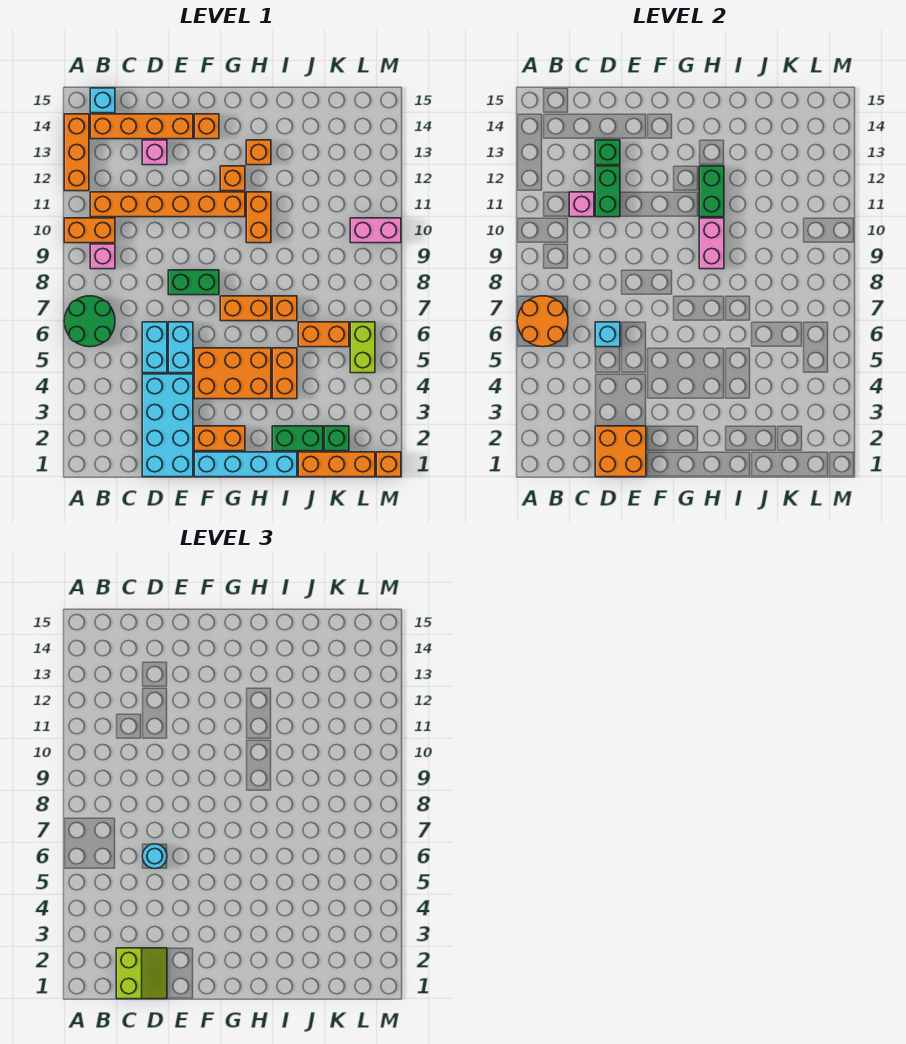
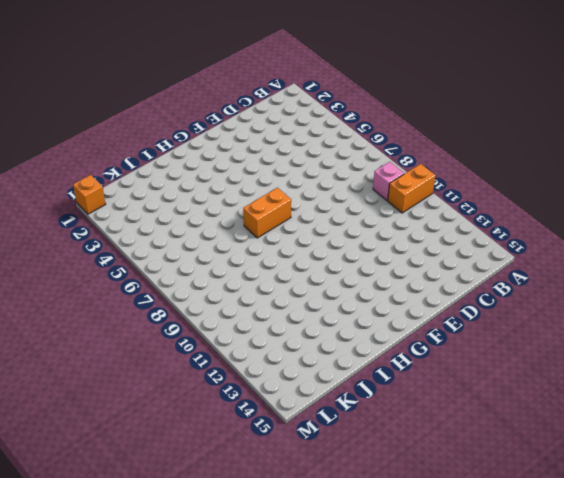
none -> green 2x2 round brick [64,296,115,347]
none -> orange 1x3 brick [64,114,89,191]
none -> orange 1x6 brick [90,192,245,217]
none -> orange 1x4 brick [90,114,193,139]

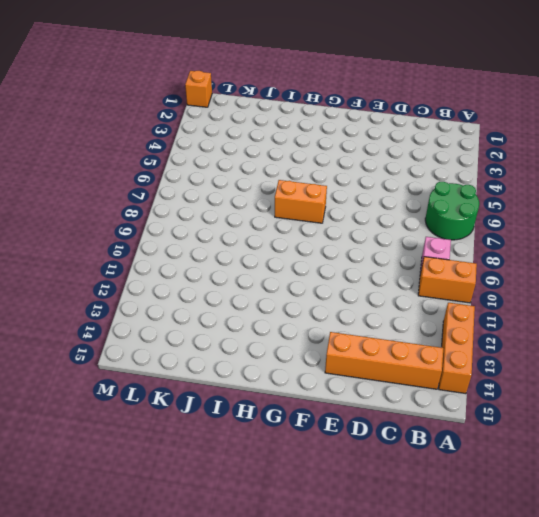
none -> orange 1x6 brick [90,192,245,217]
none -> cyan 1x1 brick [90,88,115,113]
none -> cyan 2x4 brick [142,374,193,477]
none -> cyan 1x2 brick [142,322,167,373]

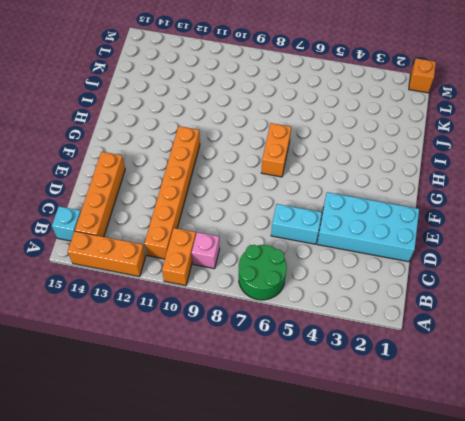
none -> pink 1x1 brick [142,140,167,165]
none -> cyan 1x2 brick [168,322,193,373]
none -> green 1x2 brick [168,270,219,295]
none -> cyan 1x4 brick [194,452,297,477]

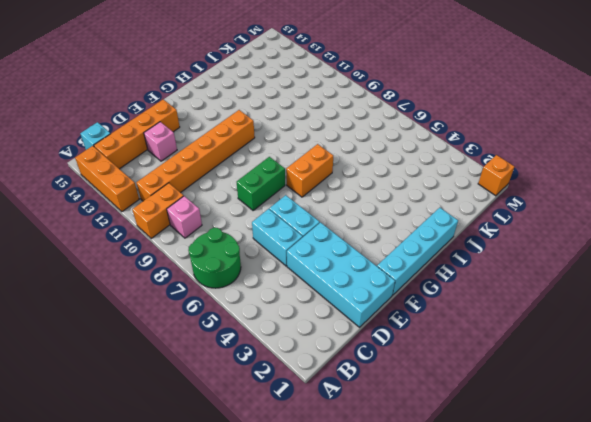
none -> orange 1x2 brick [194,426,245,451]
none -> orange 2x3 brick [194,348,271,399]
none -> orange 1x1 brick [194,114,219,139]
none -> orange 1x1 brick [220,166,245,191]

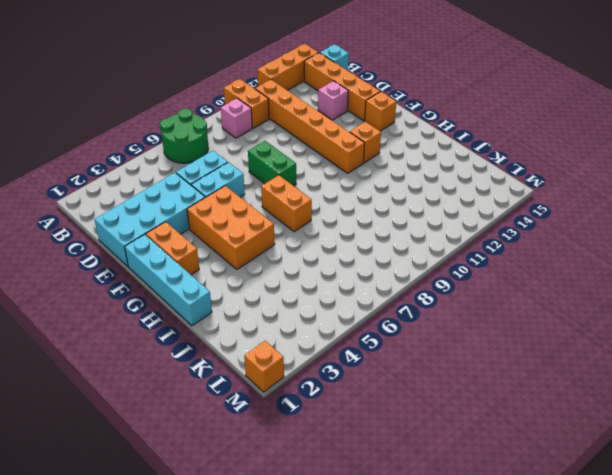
none -> orange 1x2 brick [246,192,271,243]
none -> orange 1x1 brick [246,140,271,165]
none -> green 1x2 brick [272,426,323,451]
none -> orange 1x2 brick [272,348,297,399]

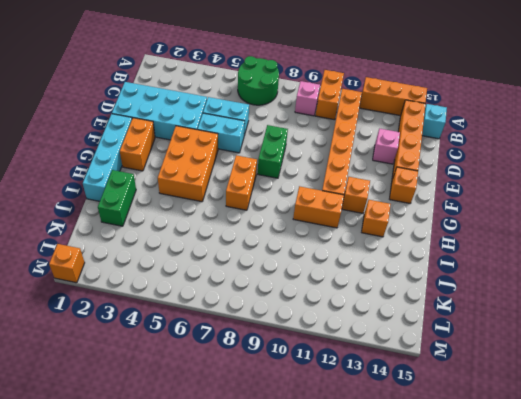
none -> orange 1x2 brick [272,348,297,399]
none -> orange 1x1 brick [272,296,297,321]
none -> orange 1x3 brick [298,452,375,477]
none -> orange 1x2 brick [298,322,349,347]

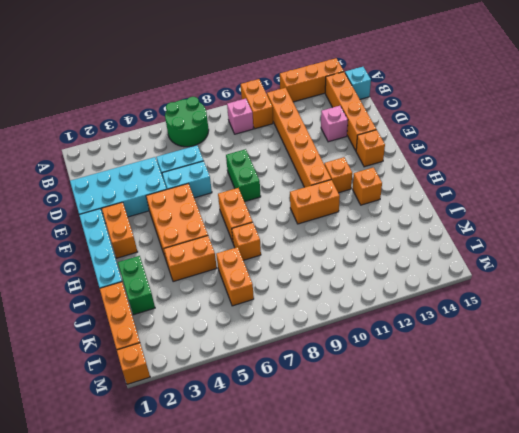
none -> green 1x1 brick [324,426,349,451]
none -> lime 1x2 brick [350,322,375,373]
none -> pink 1x2 brick [350,218,401,243]
none -> orange 2x2 round brick [517,296,568,347]

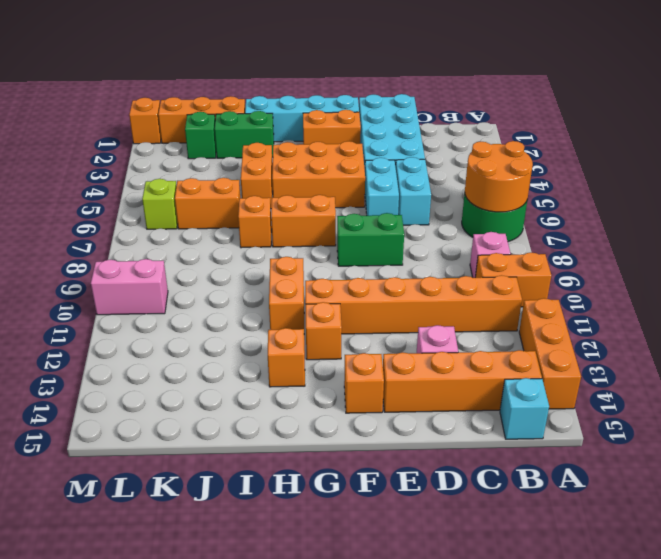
lime 1x1 brick [142,179,178,229] -> lime 1x2 brick [350,322,375,373]
none -> pink 1x1 brick [569,192,594,217]
none -> orange 2x2 brick [595,426,646,477]
none -> cyan 1x1 brick [595,322,620,347]
none -> green 1x2 brick [595,166,620,217]

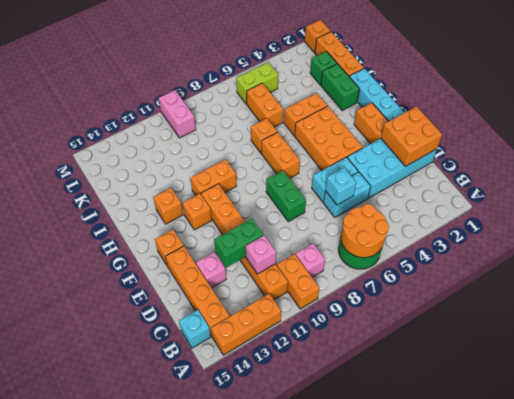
none -> green 1x1 brick [595,140,620,165]
none -> pink 1x2 brick [699,218,724,269]
none -> green 1x2 brick [699,166,724,217]
none -> lime 2x2 slope [116,948,167,999]

